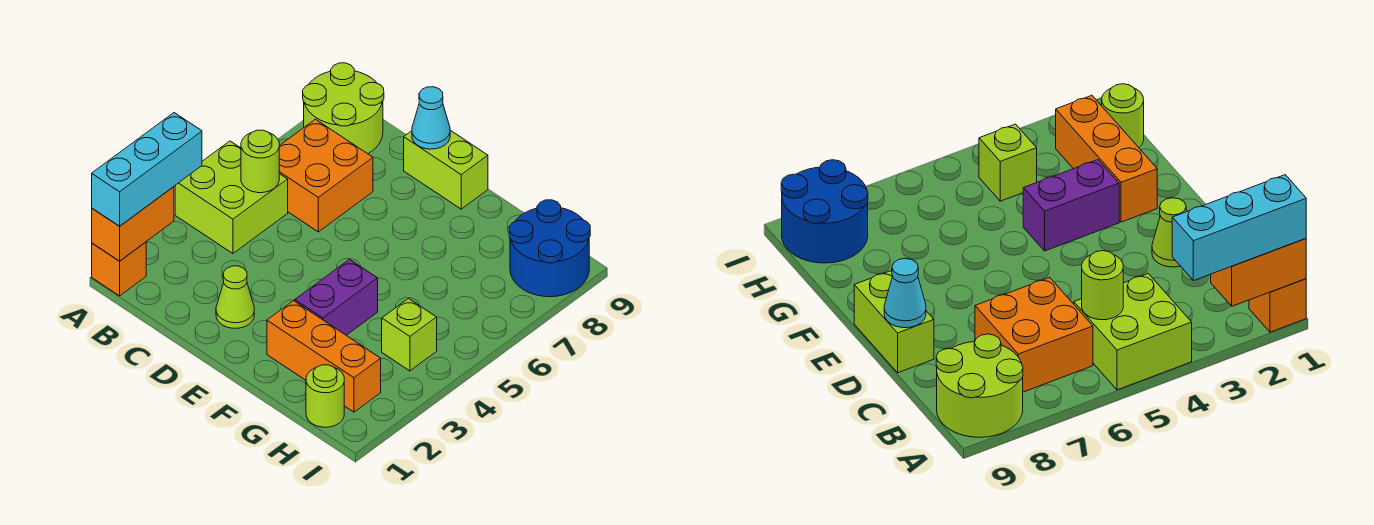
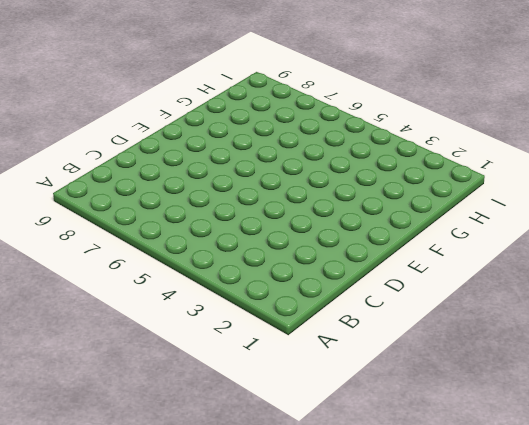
none -> orange 1x1 brick [92,242,146,296]
none -> lime 2x2 brick [175,141,288,253]
none -> lime 2x2 round brick [303,63,384,154]

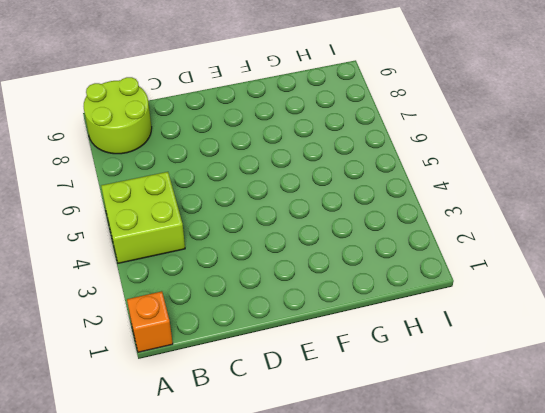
none -> orange 2x2 brick [279,119,373,232]
none -> lime 1x1 cone [216,266,254,328]
none -> lime 1x2 brick [404,130,488,209]

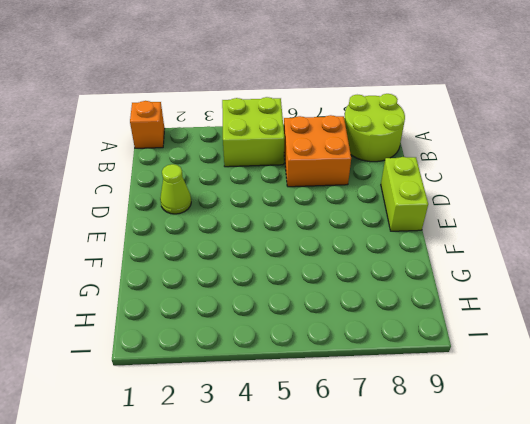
none -> orange 1x3 brick [267,301,381,412]
none -> purple 1x2 brick [295,259,378,335]
none -> lime 1x1 round brick [306,365,344,427]

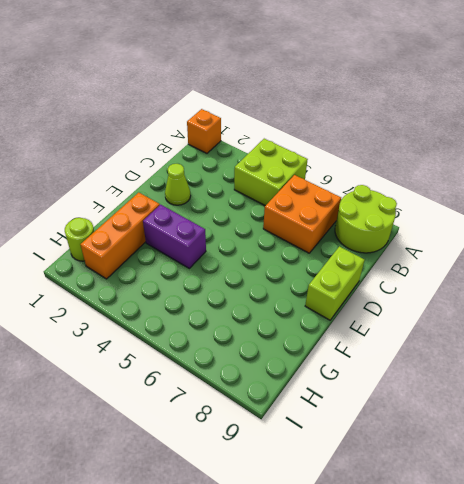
none -> lime 1x1 brick [382,299,437,371]
none -> blue 2x2 round brick [509,200,590,297]
none -> orange 1x2 brick [92,187,174,261]

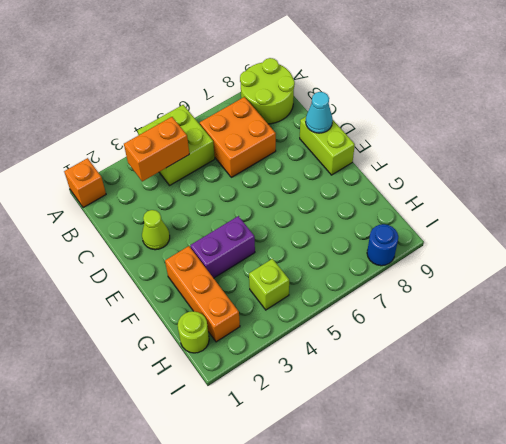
orange 1x2 brick [124,117,189,182] -> orange 1x2 brick moved to [92,187,174,261]
blue 1x1 round brick [367,224,398,266] -> blue 2x2 round brick [509,200,590,297]
none -> lime 1x1 round brick [241,130,279,193]
none -> cyan 1x3 brick [92,113,202,226]

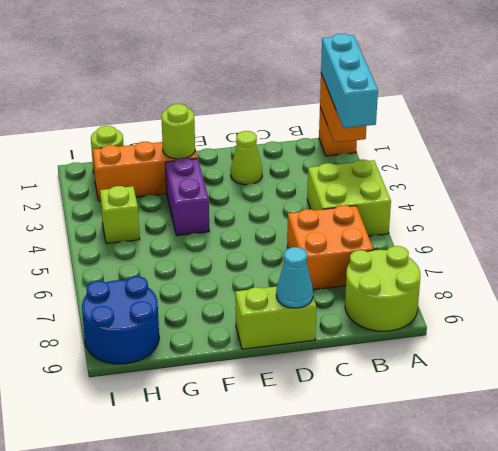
lime 1x1 round brick [161,104,195,159] -> lime 1x1 round brick moved to [241,130,279,193]

